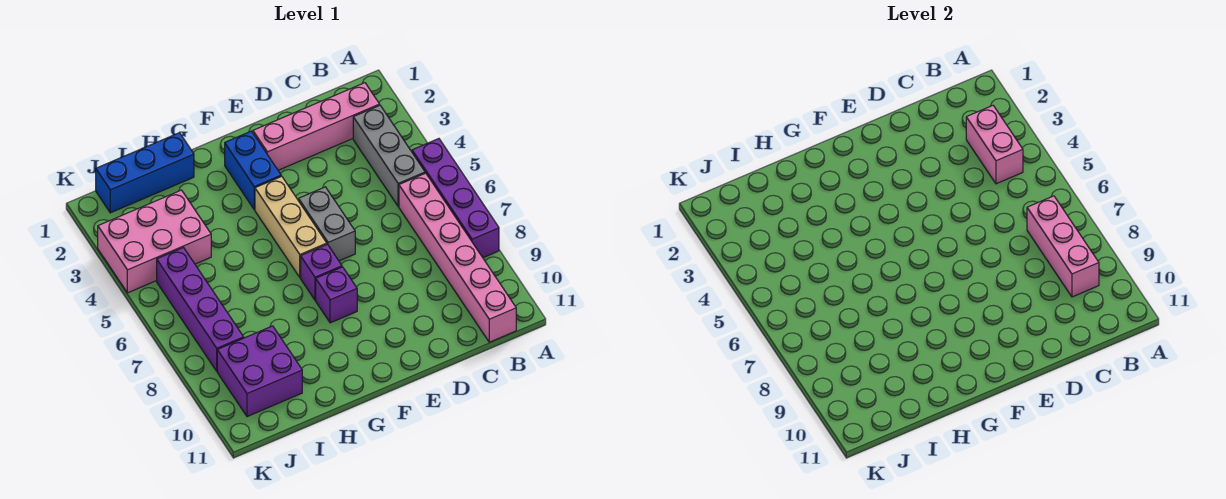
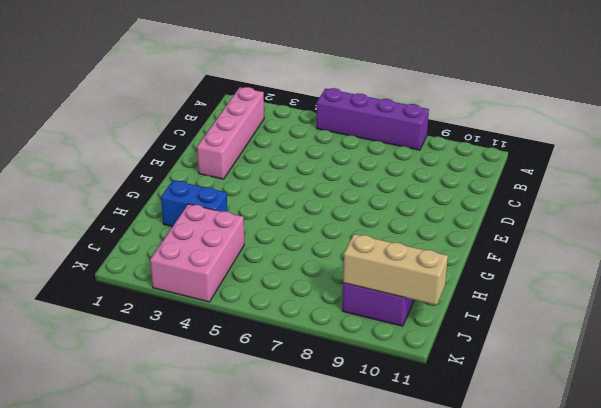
blue 1x2 brick [161,180,228,227] -> blue 1x2 brick moved to [225,131,281,210]
tan 1x3 brick [343,234,448,305] -> tan 1x3 brick moved to [255,176,327,277]
none -> grey 1x3 brick [353,106,425,206]
none -> pink 1x6 brick [399,173,516,342]
none -> grey 1x2 brick [299,187,355,261]

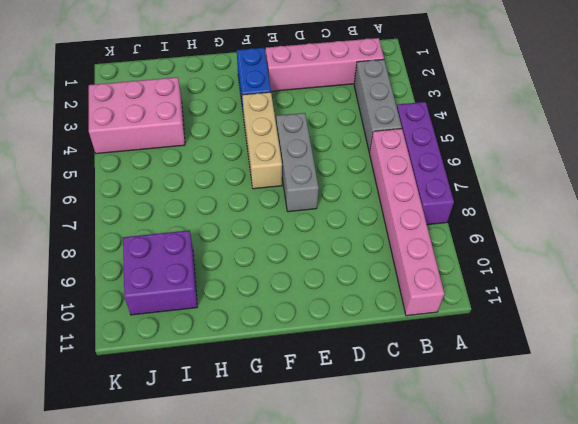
grey 1x3 brick [276,113,319,212] -> grey 1x2 brick [299,187,355,261]
none -> purple 1x1 brick [301,244,342,300]
none -> purple 1x1 brick [316,267,357,323]
none -> blue 1x3 brick [96,133,194,213]

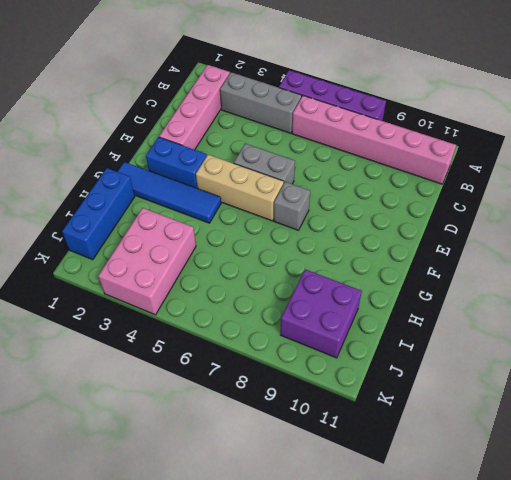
grey 1x1 brick [274,182,310,230] -> purple 1x1 brick [301,244,342,300]
blue 1x4 tile [117,162,221,223] -> none
none -> purple 1x1 brick [316,267,357,323]
none -> purple 1x4 brick [157,248,244,371]
none -> pink 1x2 brick [966,106,1023,184]

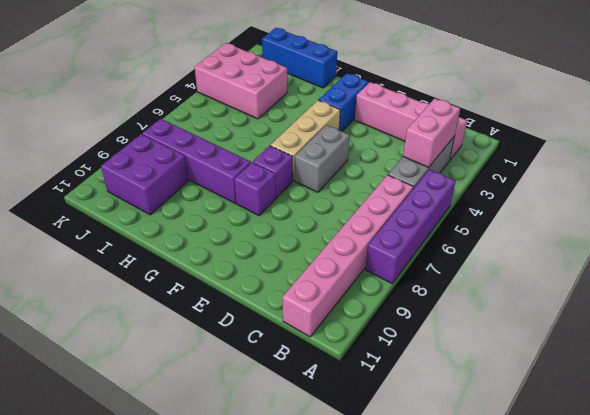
purple 1x4 brick [142,119,251,203] -> purple 1x4 brick turned to [157,248,244,371]
none -> pink 1x3 brick [1027,196,1099,297]

